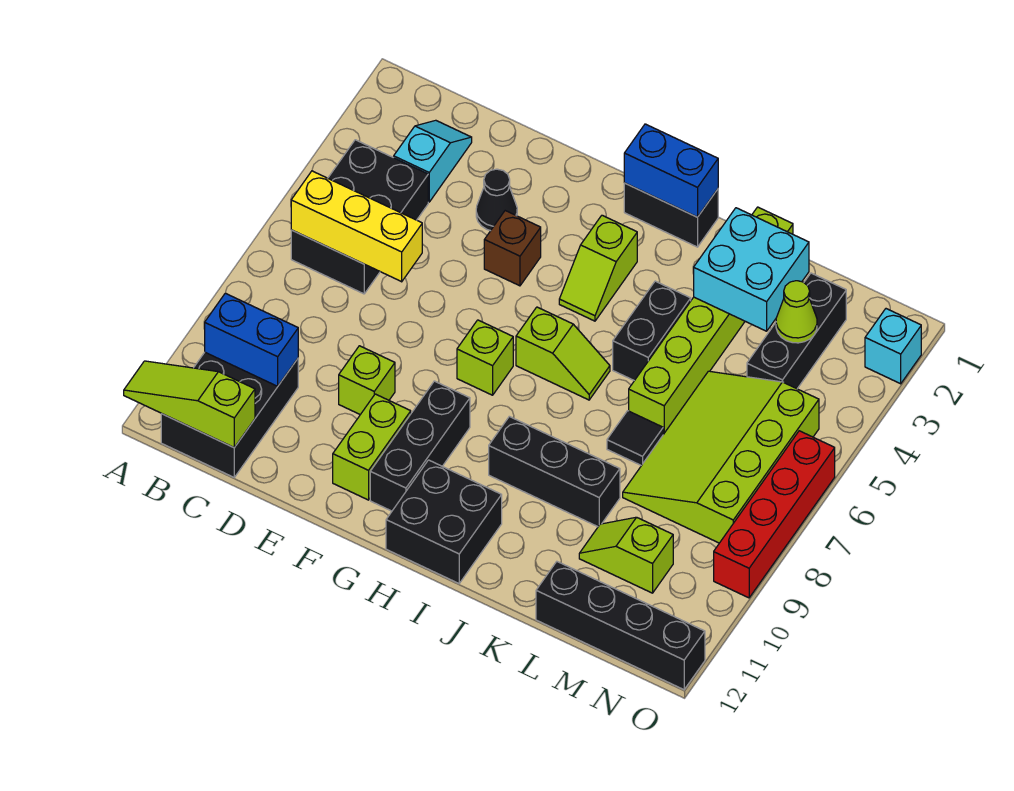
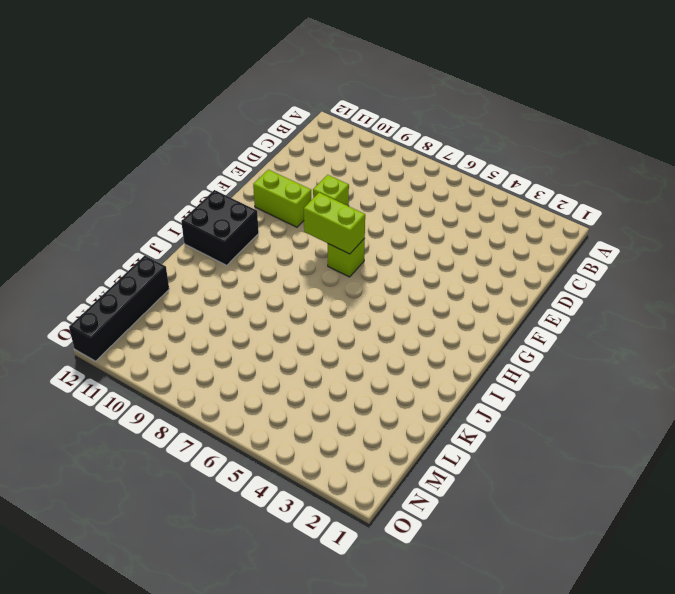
lime 1x2 brick [304,193,365,254] -> none
none -> black 2x3 brick [291,140,428,294]
none -> black 2x3 brick [161,352,298,477]
none -> cyan 1x2 slope [394,120,472,202]

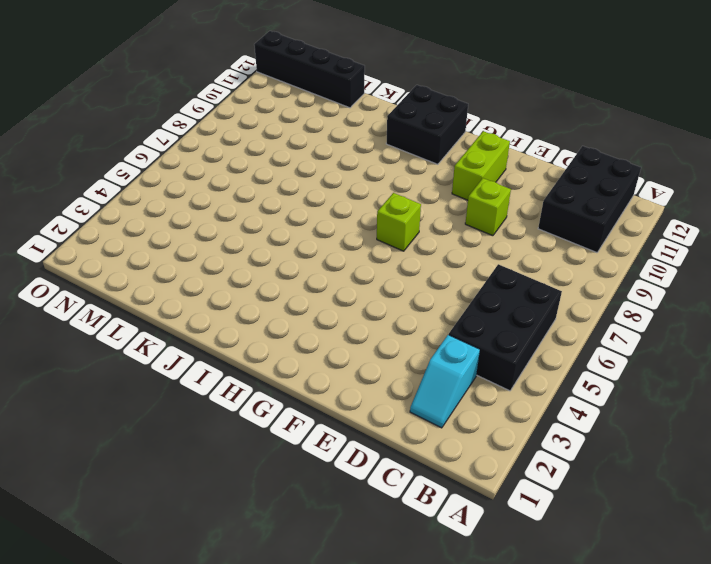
none -> black 1x1 cone [476,169,517,231]
none -> brown 1x1 brick [484,211,541,286]
none -> black 1x3 brick [370,381,470,511]

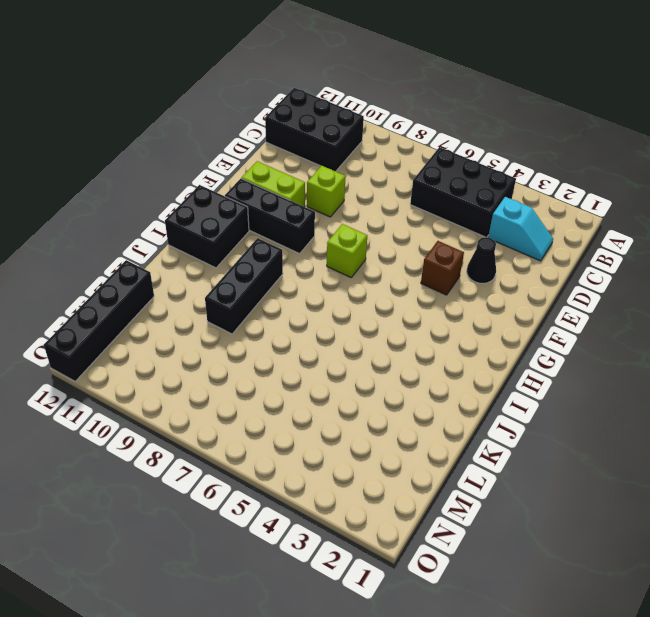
none -> black 1x2 brick [624,183,718,247]
none -> lime 1x2 slope [559,215,637,321]
none -> lime 1x2 slope [516,307,610,400]

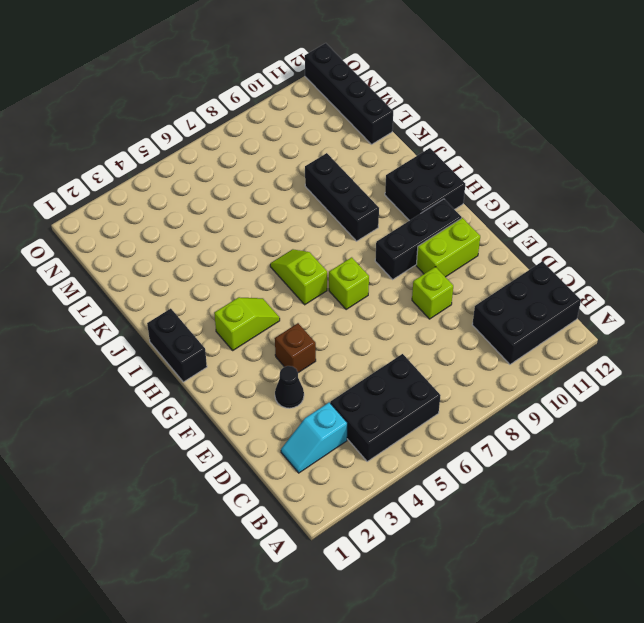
none -> black 1x2 brick [613,281,691,381]
none -> lime 1x6 brick [629,207,793,434]
none -> black 1x1 tile [607,411,663,466]

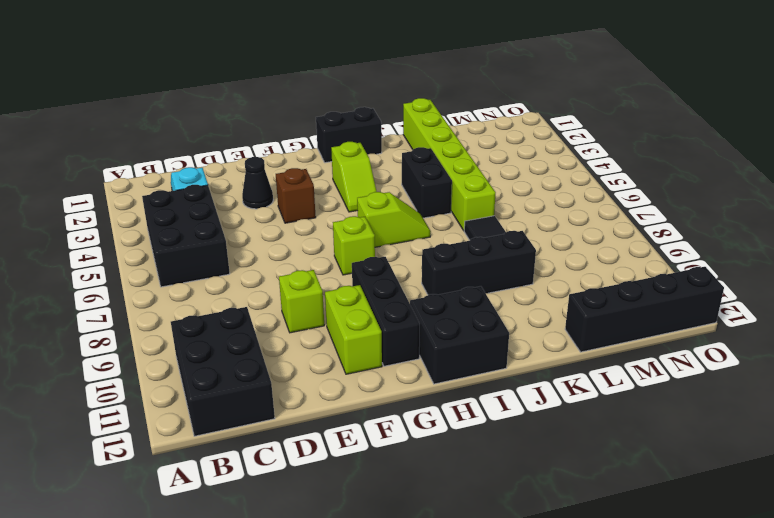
none -> lime 3x4 slope [623,371,819,543]
none -> lime 1x2 slope [579,517,673,593]
none -> black 1x3 brick [747,273,846,389]

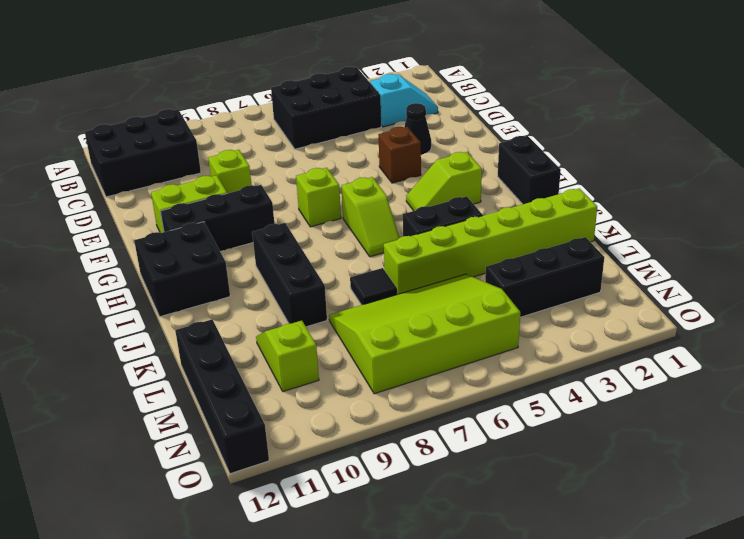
none -> cyan 1x1 brick [865,309,921,384]
none -> red 1x4 brick [714,431,835,598]
none -> lime 1x3 slope [124,361,255,447]

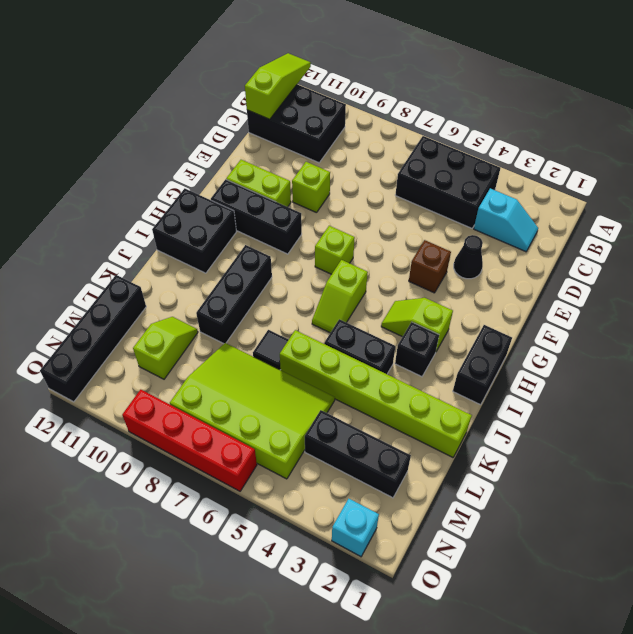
black 1x1 brick [395,322,439,377] -> none
none -> yellow 1x3 brick [291,171,422,282]
none -> blue 1x2 brick [205,293,298,386]
none -> blue 1x2 brick [624,124,718,217]

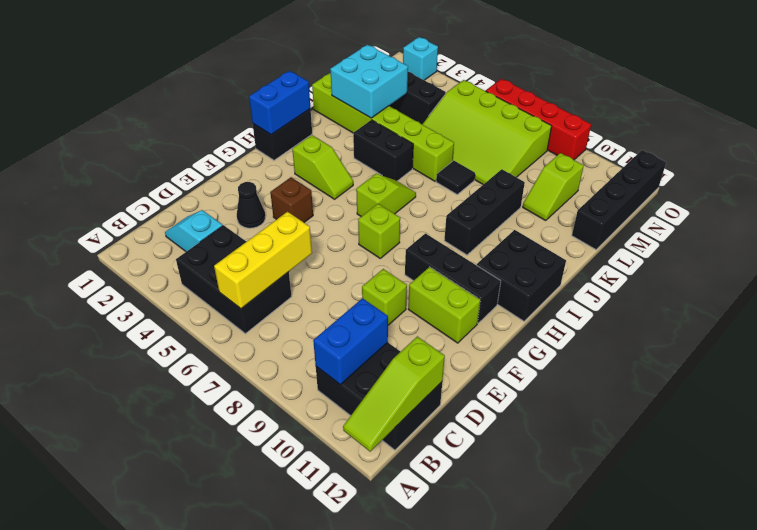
none -> lime 1x1 cone [776,281,817,343]

